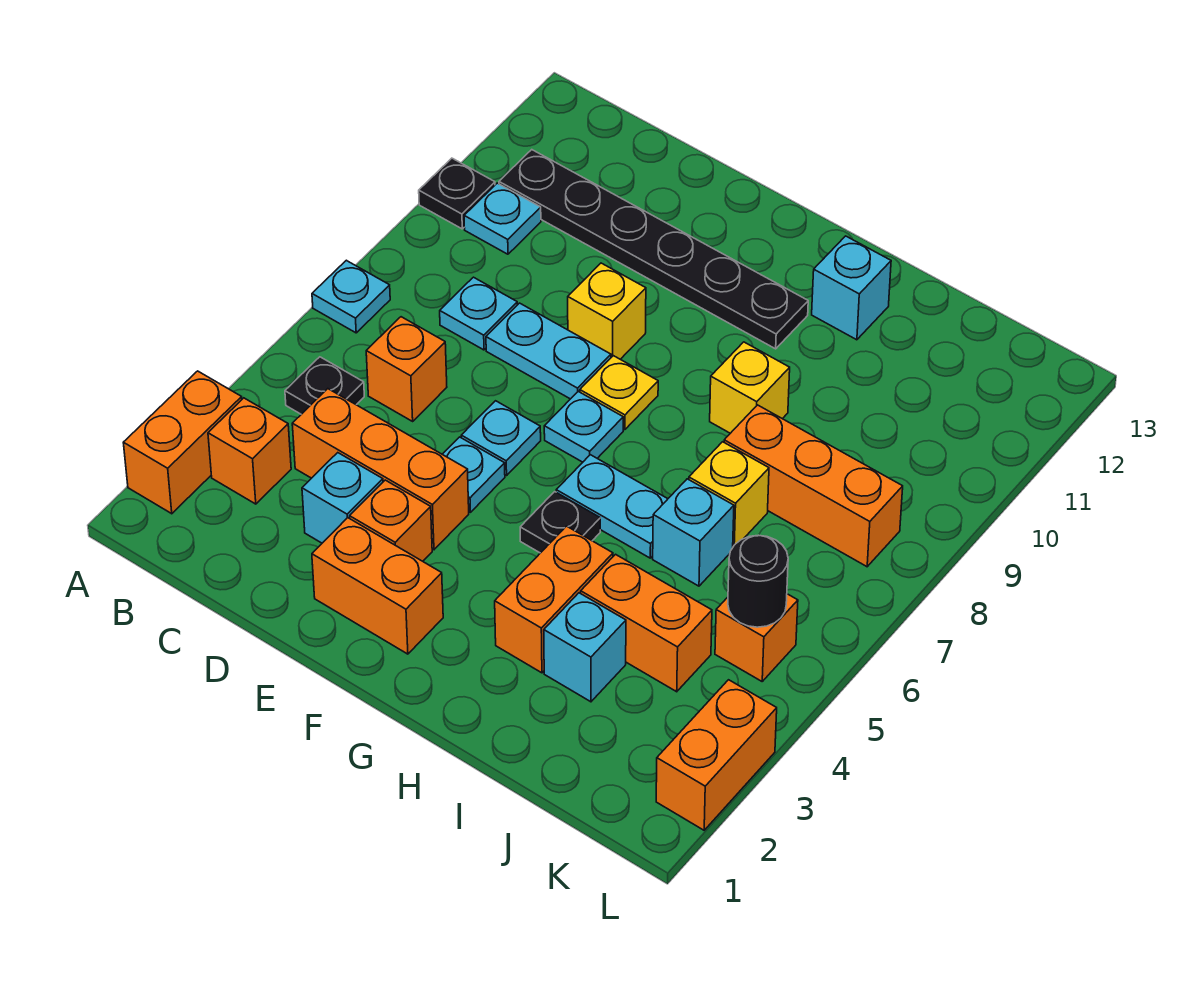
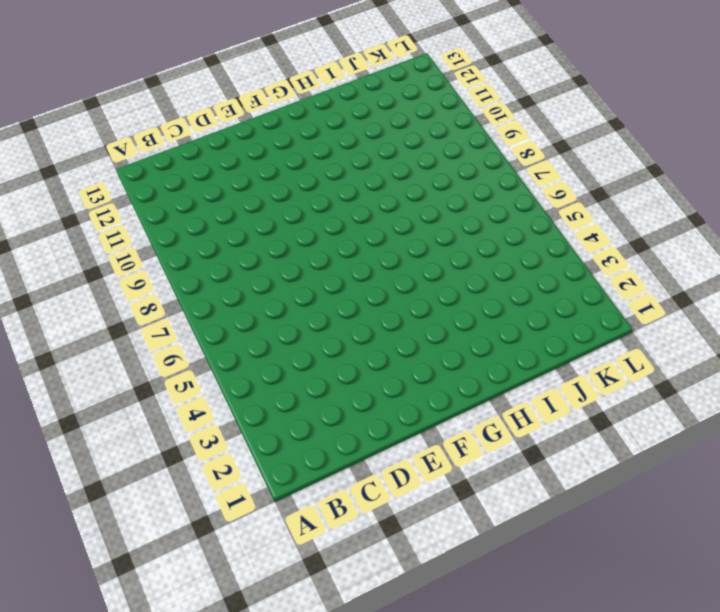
none -> orange 1x2 brick [123,371,242,514]
none -> cyan 1x1 plate [312,260,390,333]
none -> black 1x1 plate [419,158,495,229]
none -> orange 1x1 brick [208,398,291,504]

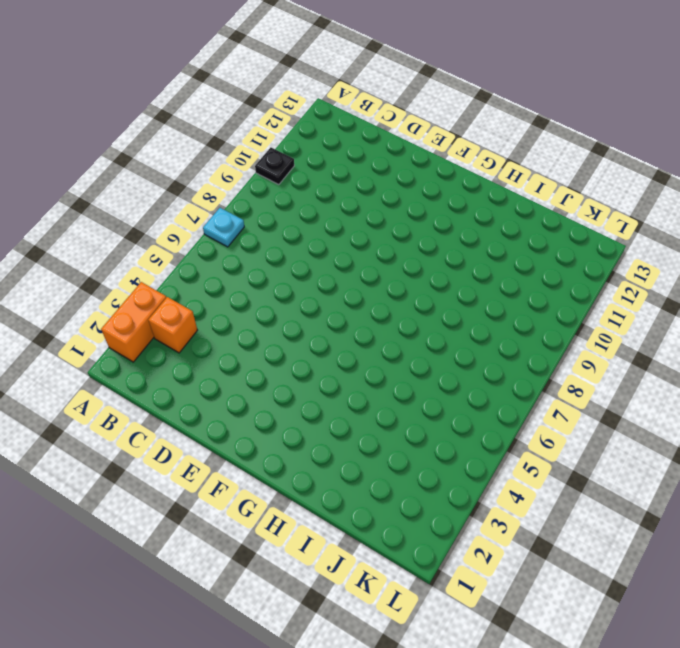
none -> black 1x1 plate [285,357,364,414]
none -> cyan 1x1 plate [464,183,541,254]
none -> black 1x6 plate [499,150,808,349]
none -> orange 1x3 brick [292,389,469,550]

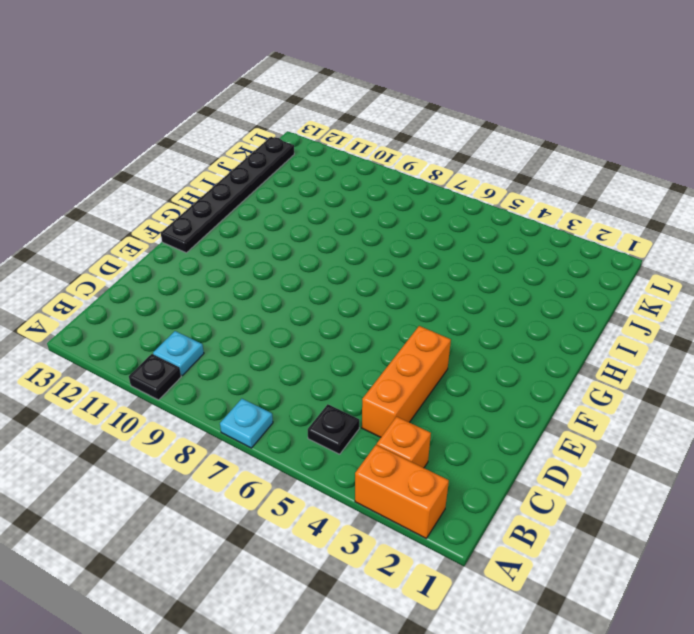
black 1x6 plate [161,137,294,253] -> black 1x6 plate moved to [499,150,808,349]
none -> orange 1x1 brick [366,317,447,421]
none -> cyan 1x1 plate [440,277,517,350]
none -> cyan 1x1 brick [302,453,383,543]
none -> cyan 1x2 plate [486,303,611,399]

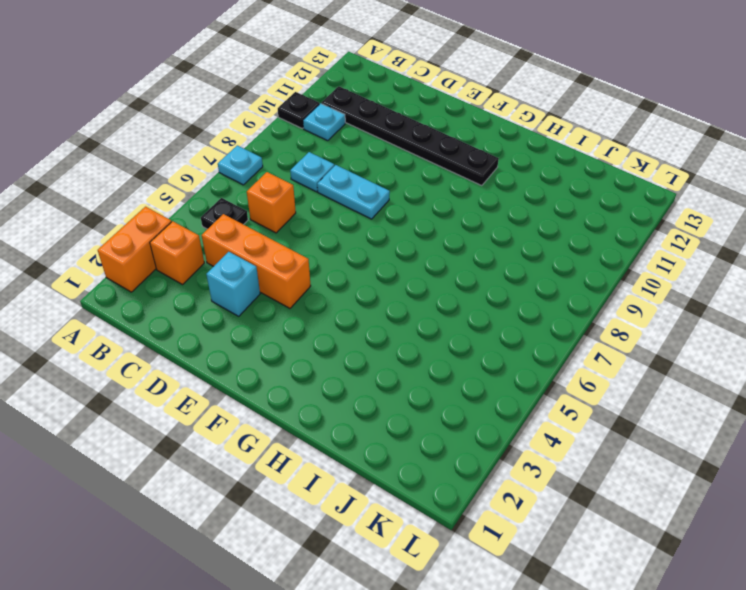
none -> orange 1x2 brick [312,518,443,654]
none -> orange 1x1 brick [350,480,432,561]
none -> cyan 1x1 plate [442,437,505,512]
none -> cyan 1x1 plate [461,401,541,475]

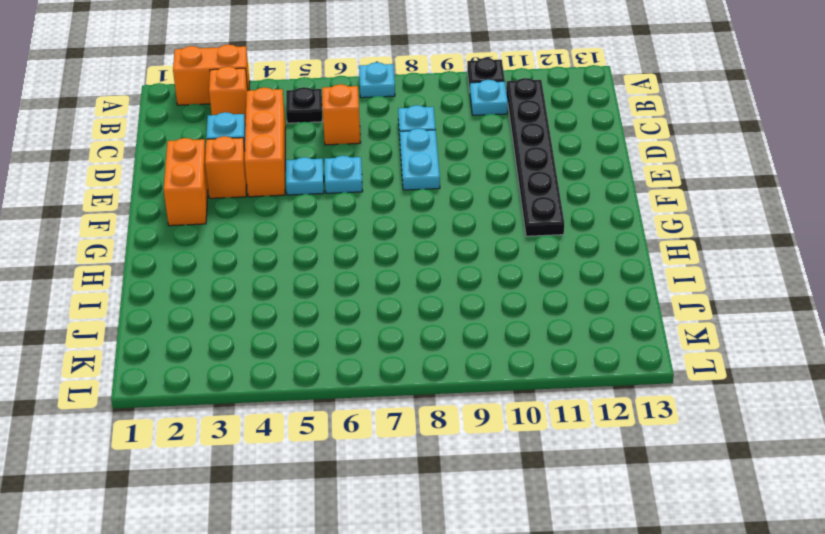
none -> yellow 1x1 brick [568,263,646,359]
none -> cyan 1x1 plate [544,391,623,462]
none -> yellow 1x1 plate [580,356,658,430]
none -> black 1x1 plate [520,492,600,553]

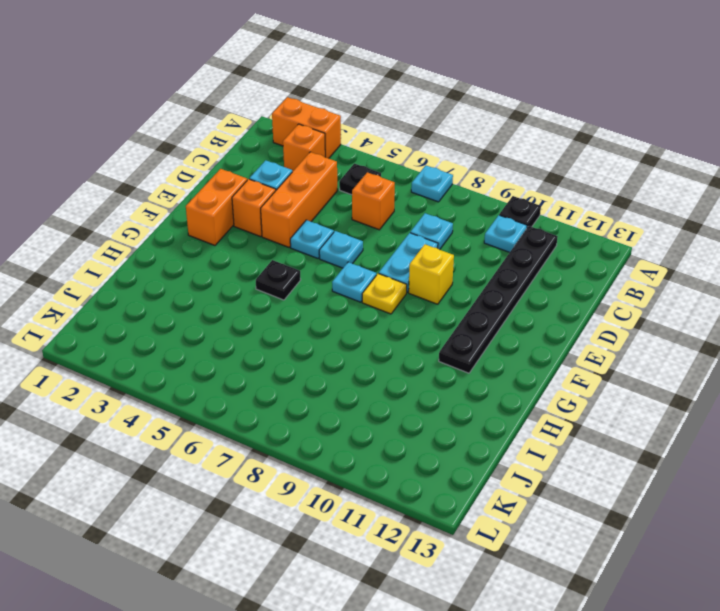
none -> cyan 1x2 plate [556,455,667,558]
none -> orange 1x2 brick [495,526,613,673]
none -> yellow 1x1 brick [710,342,790,433]
none -> cyan 1x1 brick [812,236,891,340]

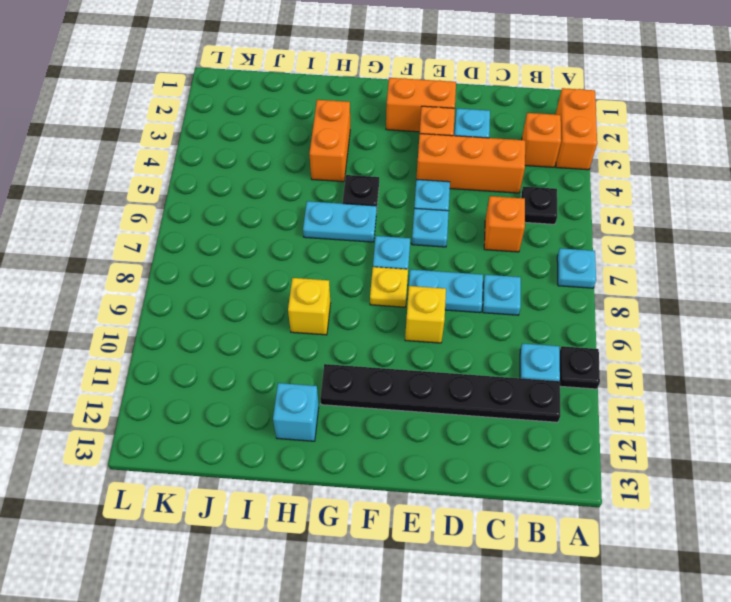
none -> cyan 1x1 brick [544,593,626,702]
none -> orange 1x2 brick [581,554,712,692]
none -> cyan 1x1 brick [653,479,734,586]
none -> yellow 1x1 brick [689,442,769,546]

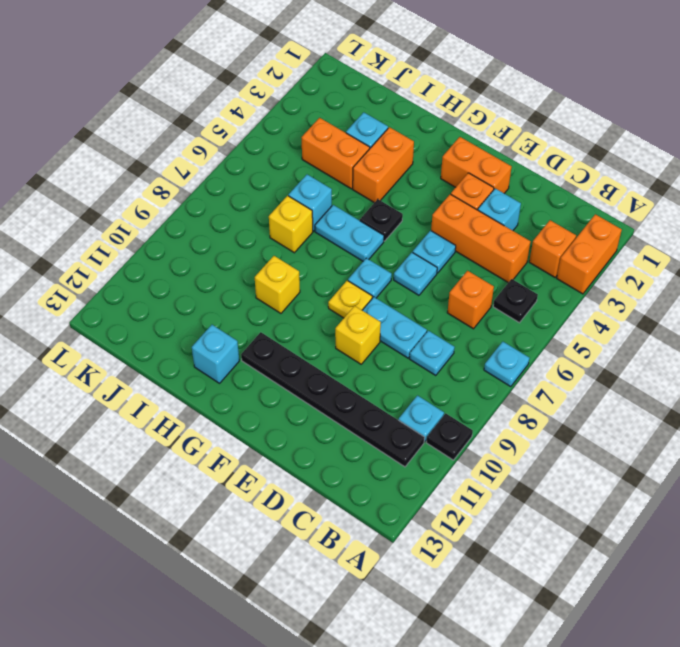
none -> orange 1x3 brick [724,405,903,567]
none -> orange 1x1 brick [715,594,798,681]
none -> orange 1x2 brick [656,680,777,830]
none -> black 1x1 round brick [728,535,788,627]

